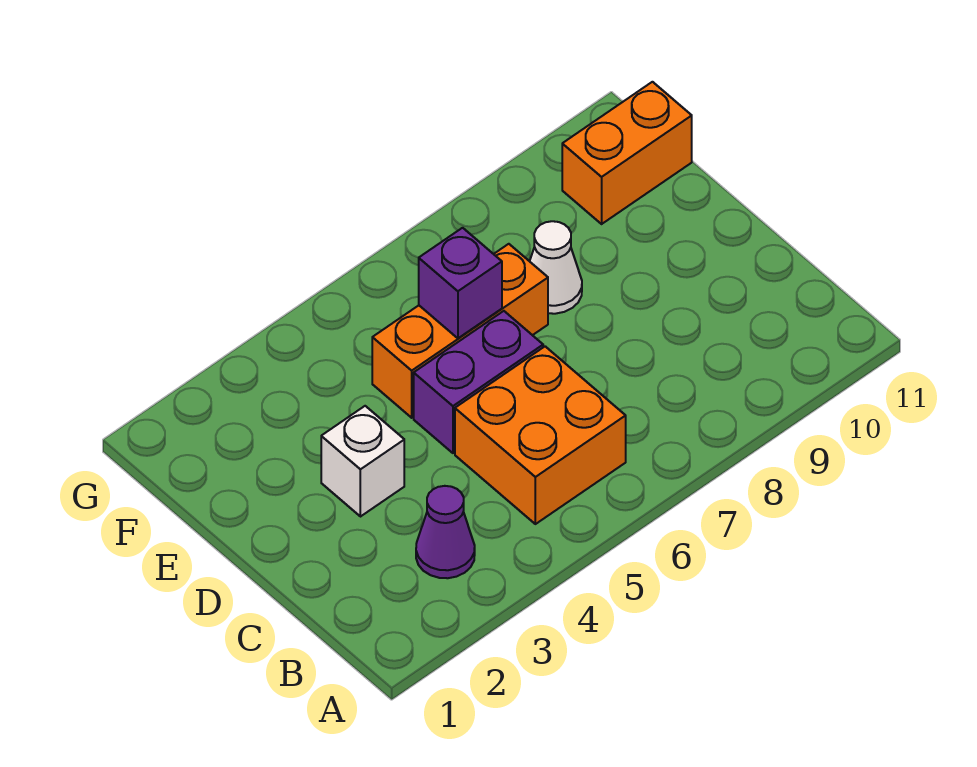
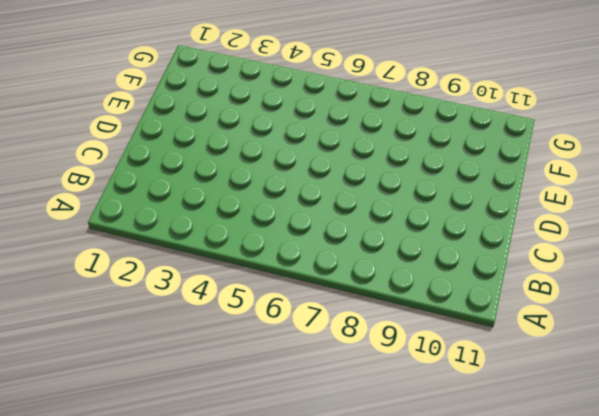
none -> purple 1x1 cone [416,486,475,578]
none -> orange 2x2 brick [455,346,626,524]

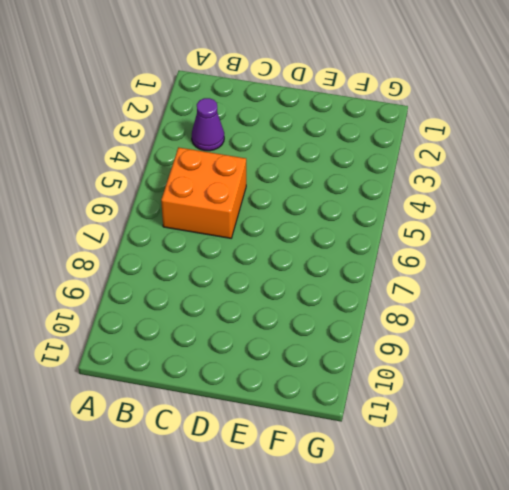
none -> white 1x1 brick [321,406,404,517]
none -> purple 1x2 brick [414,311,543,453]

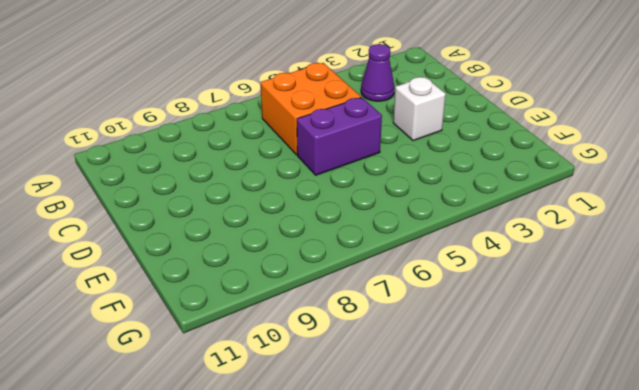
none -> orange 1x3 brick [372,244,548,418]
none -> white 1x1 cone [530,221,582,314]

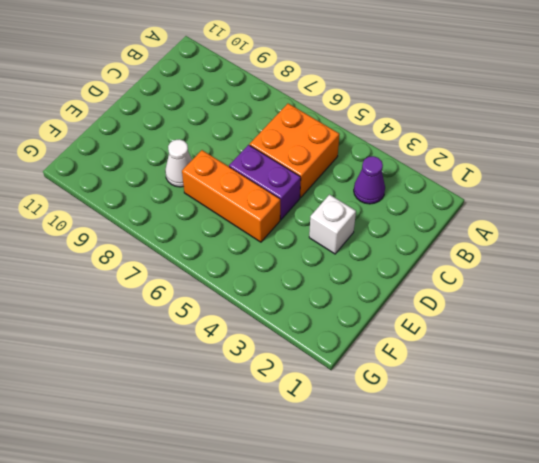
none -> orange 1x2 brick [562,82,692,224]
none -> purple 1x1 brick [419,228,502,338]

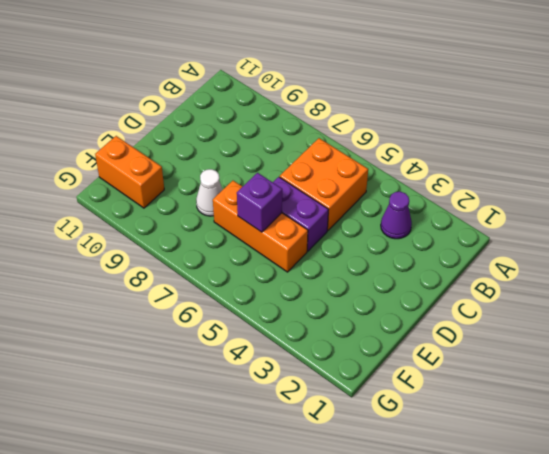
none -> white 1x1 brick [321,406,404,517]

